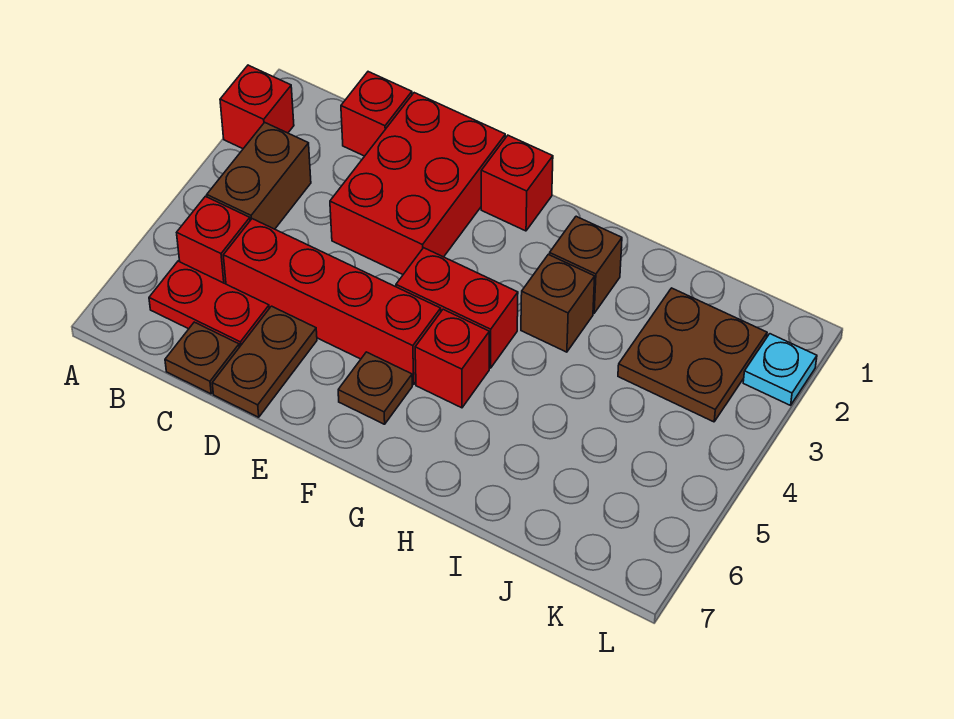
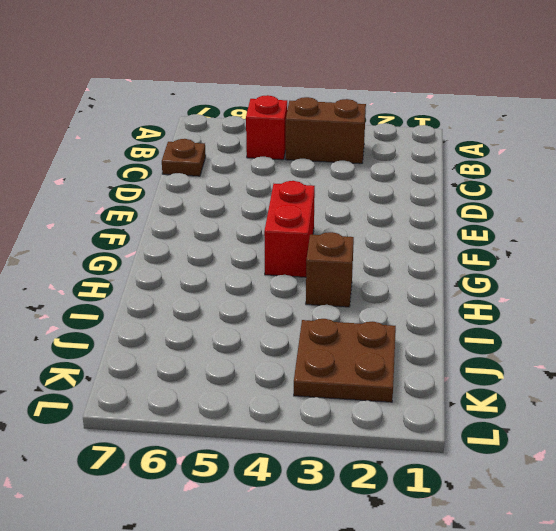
none -> red 1x1 brick [220,65,294,149]
none -> red 1x2 plate [149,261,269,347]
none -> red 1x1 brick [341,72,412,156]

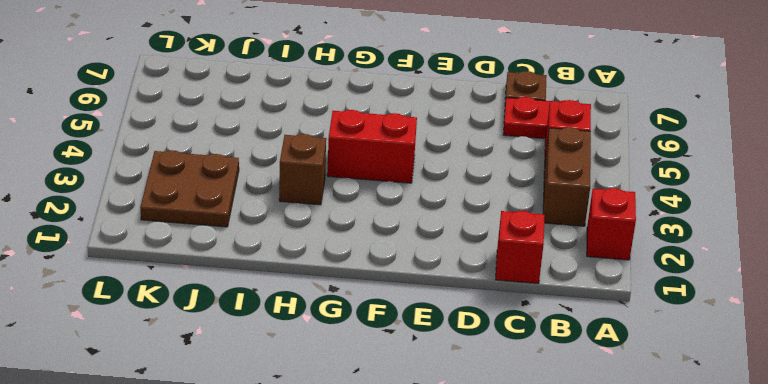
none -> red 1x4 brick [223,219,441,384]
none -> red 2x3 brick [330,93,505,274]
none -> brown 1x2 plate [212,306,317,417]

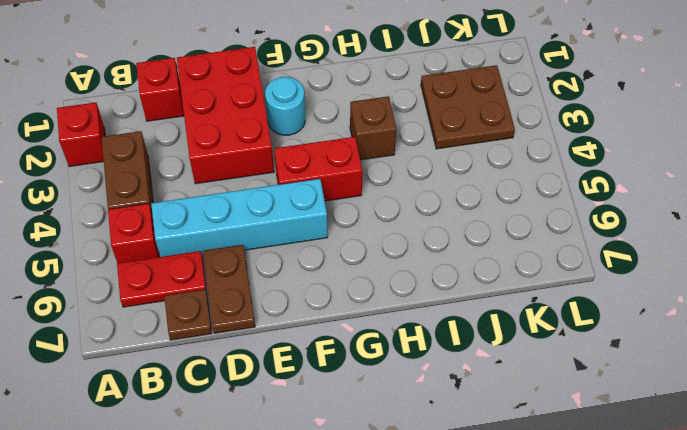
cyan 1x4 brick [151,179,328,257] -> red 1x4 brick [223,219,441,384]
cyan 1x1 round brick [265,77,305,135] -> none
none -> red 1x1 brick [481,135,553,231]
none -> brown 1x1 plate [338,352,412,424]
none -> red 1x1 brick [415,309,489,408]

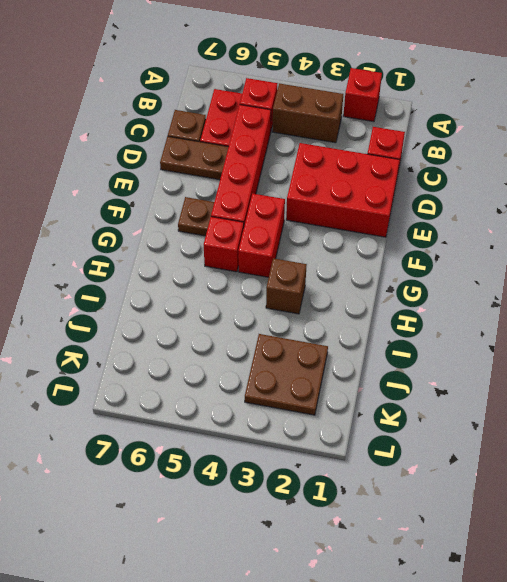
none -> red 1x1 brick [481,135,553,231]
none -> brown 1x1 brick [550,216,622,313]
none -> cyan 1x1 plate [743,334,817,405]

